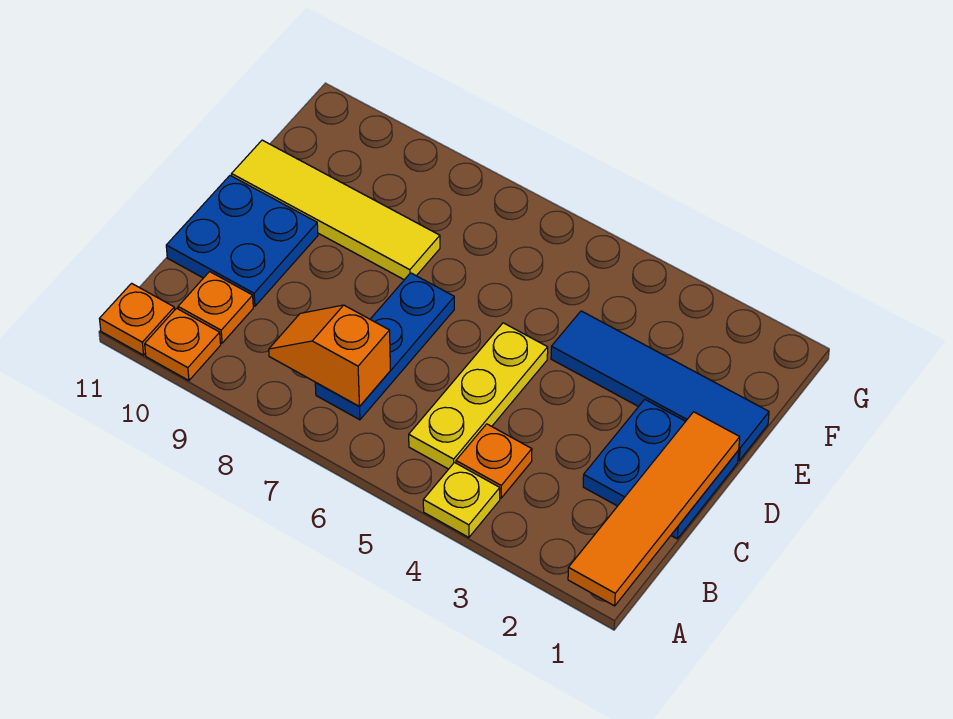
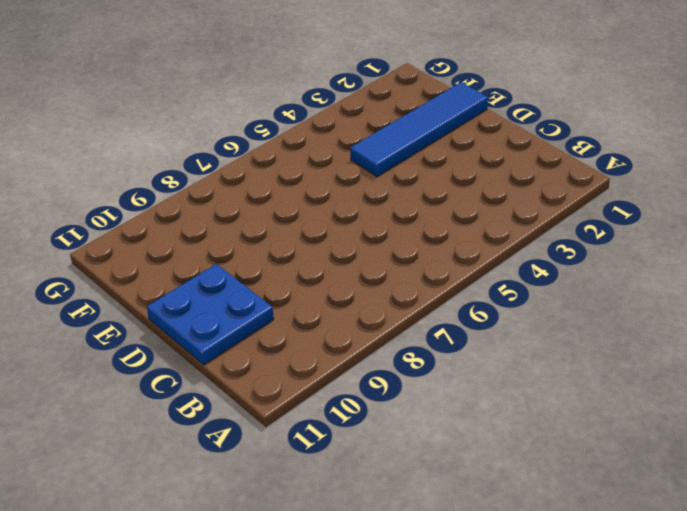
none -> yellow 1x1 plate [423,463,500,537]
none -> orange 1x1 plate [145,308,221,381]
none -> orange 1x1 plate [100,283,175,355]

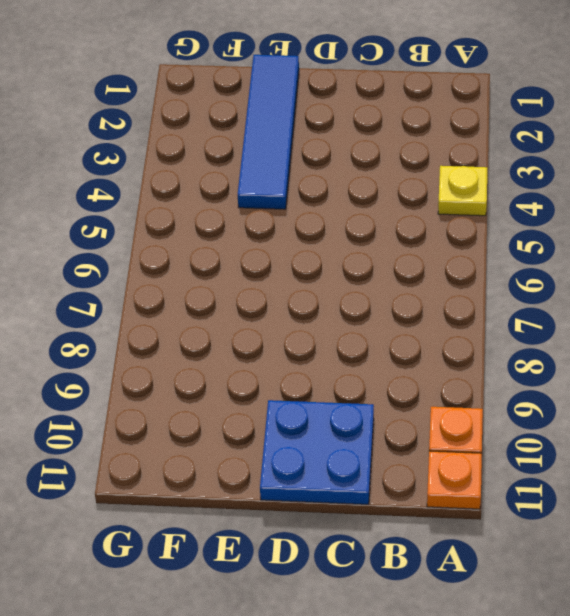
none -> orange 1x1 plate [456,424,532,498]
none -> yellow 1x3 plate [409,323,548,469]
none -> blue 1x3 plate [315,273,454,420]

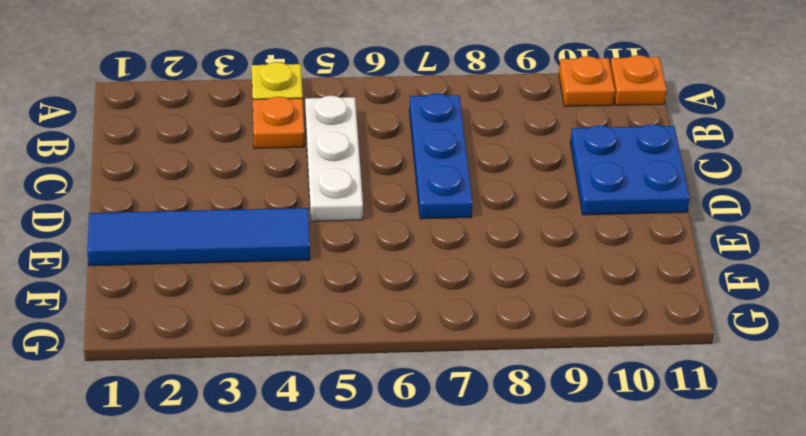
white 1x3 plate [305,96,363,221] -> yellow 1x3 plate [409,323,548,469]
none -> orange 1x1 plate [178,272,253,343]
none -> blue 2x2 plate [583,400,739,539]
none -> yellow 1x4 tile [232,140,440,280]

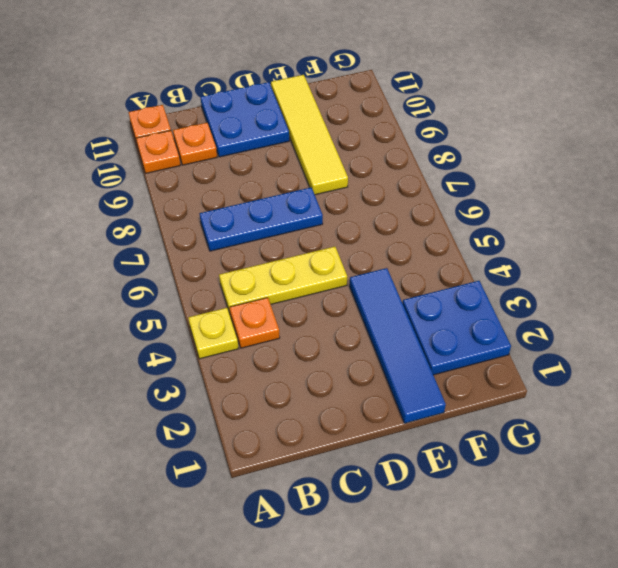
blue 2x2 plate [403,281,511,375] -> blue 2x2 plate moved to [583,400,739,539]
none -> orange 1x4 tile [568,412,740,606]
none -> orange 1x2 slope [269,305,391,407]

